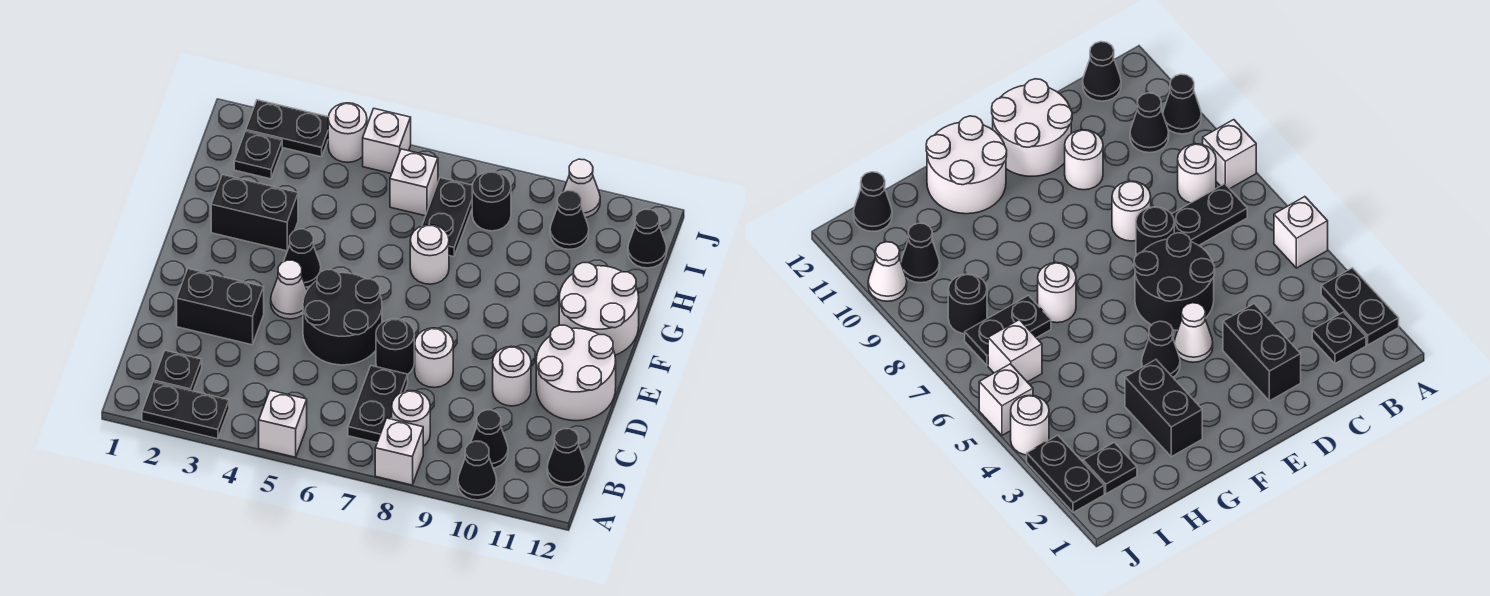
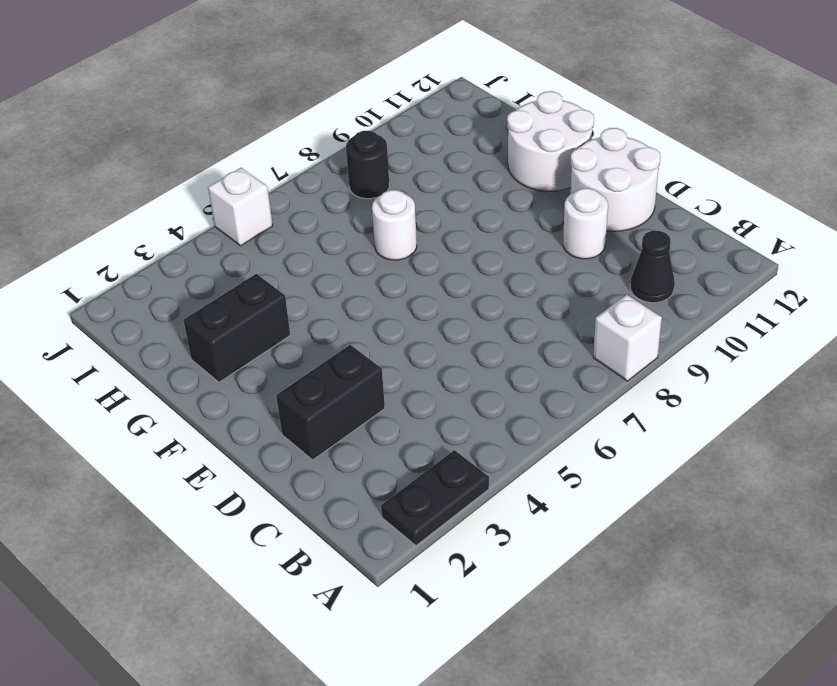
none -> white 1x1 brick [259,390,307,457]
none -> black 1x1 cone [458,441,497,500]
none -> black 1x1 plate [154,351,202,391]
none -> black 1x2 plate [348,366,408,443]

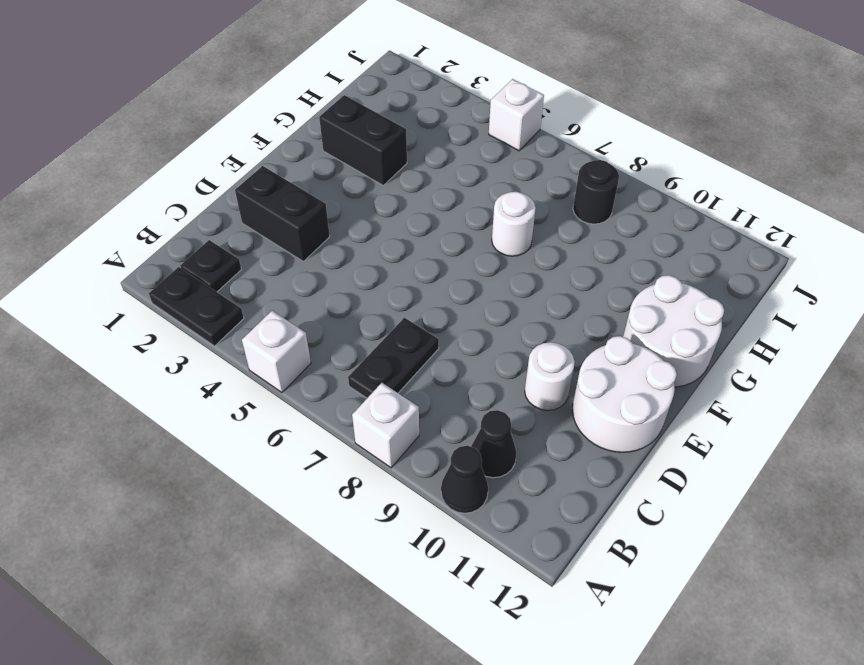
none -> white 1x1 round brick [392,391,430,446]
none -> black 1x1 cone [547,429,586,487]
none -> black 2x2 round brick [303,270,382,365]
none -> black 1x1 round brick [376,319,414,374]

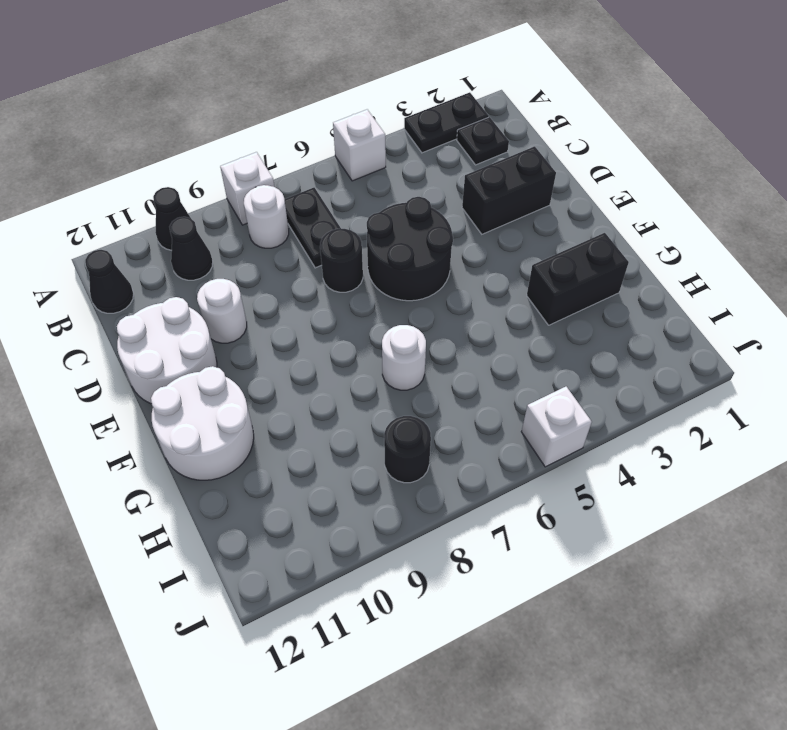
none -> white 1x1 round brick [415,328,453,388]
none -> white 1x1 cone [271,260,307,319]
none -> black 1x1 cone [284,229,321,287]
none -> black 1x2 plate [422,178,473,257]

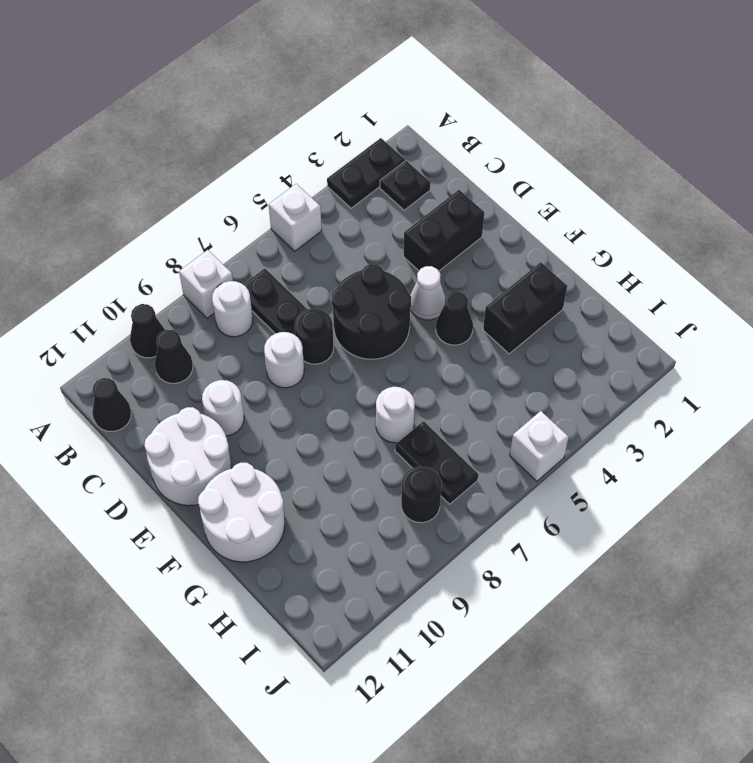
none -> black 1x1 plate [234,131,282,179]
none -> white 1x1 brick [390,149,438,216]
none -> black 1x1 cone [550,191,589,249]
none -> black 1x1 cone [628,209,667,268]

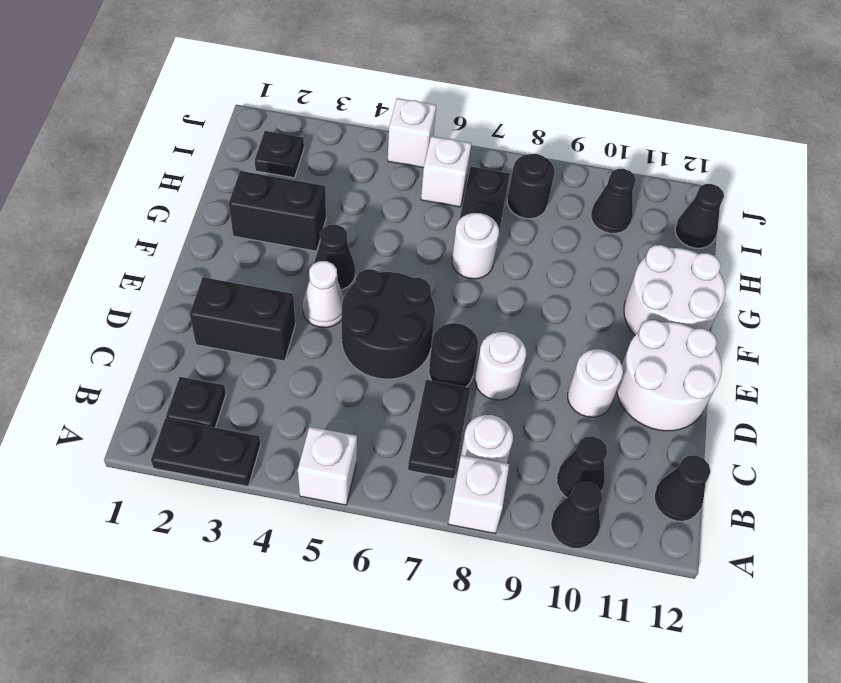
none -> black 1x2 plate [246,100,329,157]
none -> white 1x1 round brick [328,103,367,162]
none -> white 1x1 cone [563,159,600,218]

